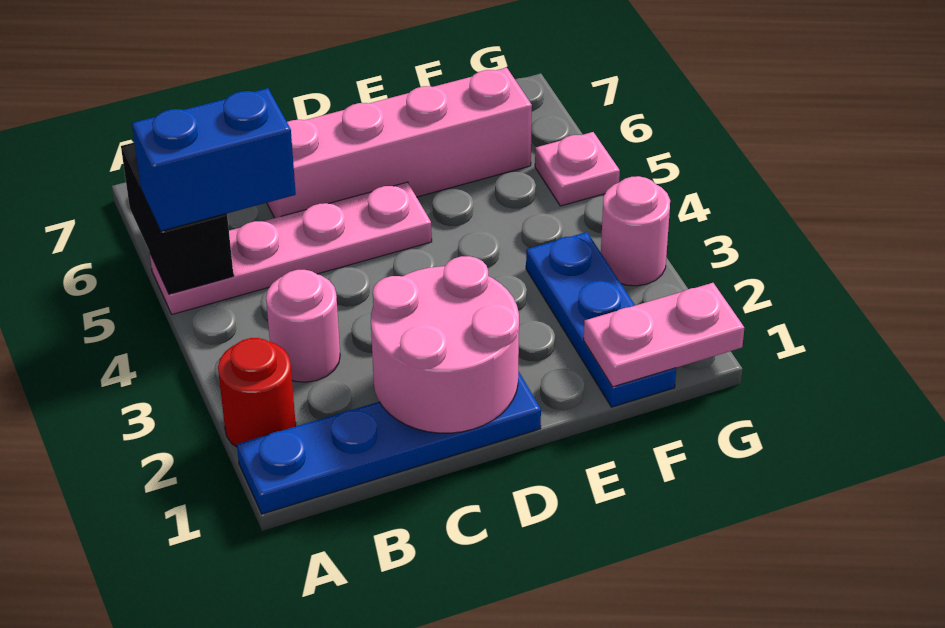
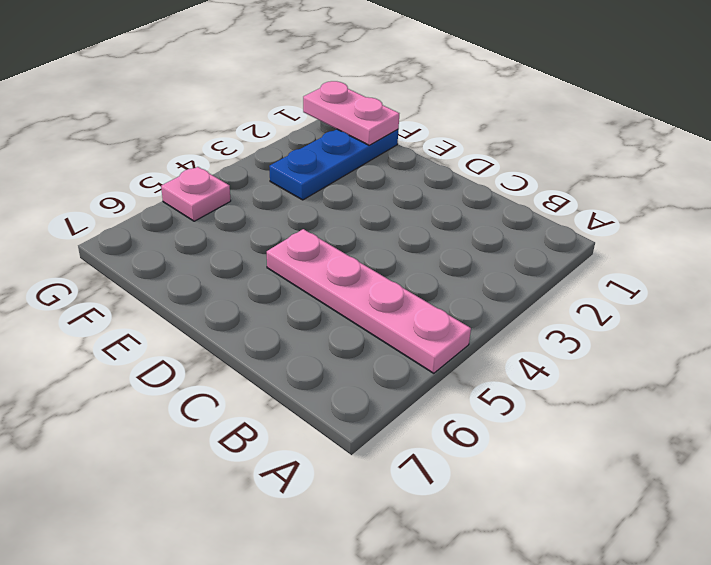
none -> blue 1x4 plate [237,371,541,514]
none -> red 1x1 round brick [218,338,296,447]
none -> pink 1x1 round brick [266,270,340,382]

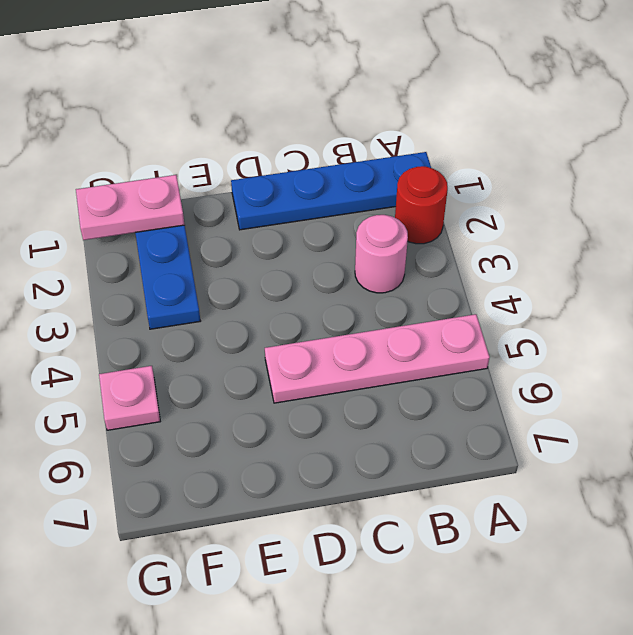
none -> pink 1x4 brick [267,68,532,218]
none -> pink 1x1 round brick [601,176,670,286]
none -> black 1x2 brick [121,143,234,294]

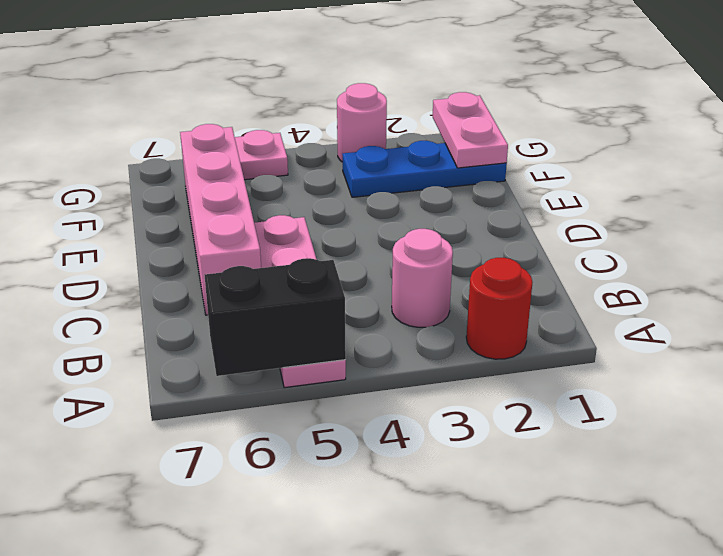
none -> blue 1x4 plate [237,371,541,514]
none -> pink 2x2 round brick [371,256,519,433]
none -> blue 1x2 brick [132,88,296,231]

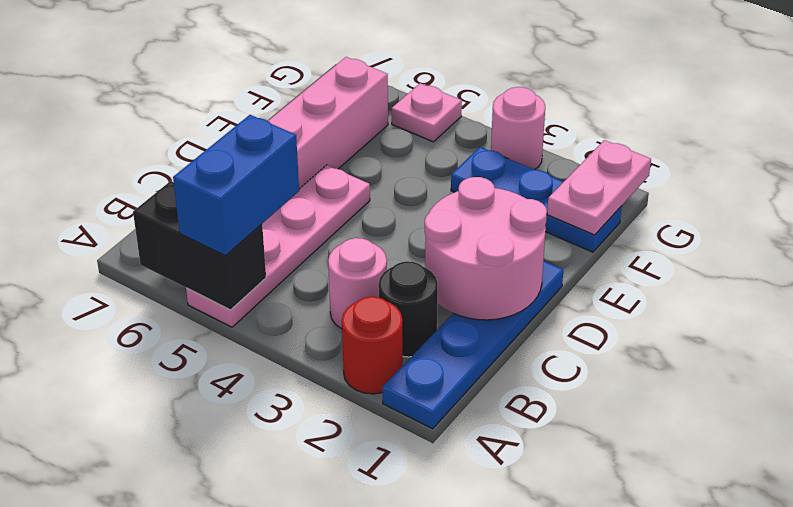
black 1x1 round brick [378,261,438,357] -> none

